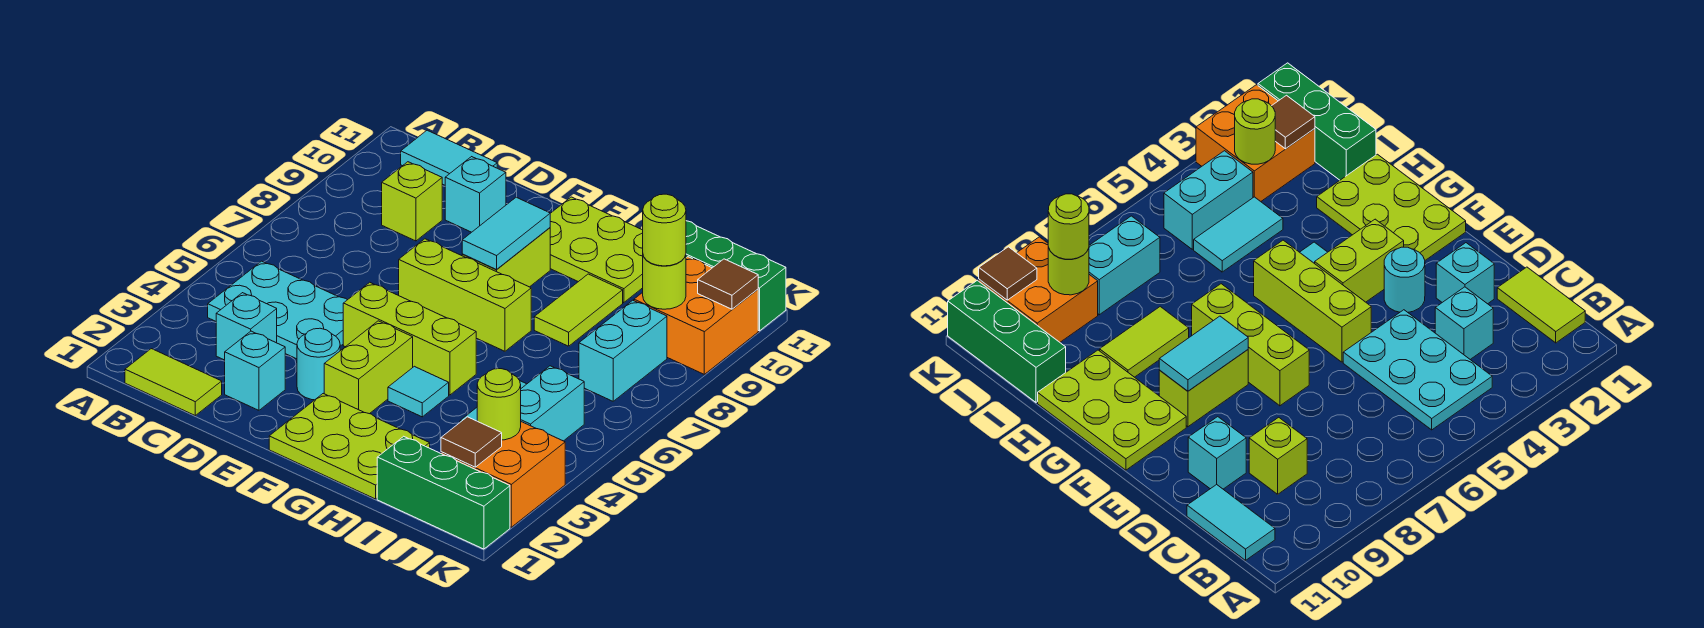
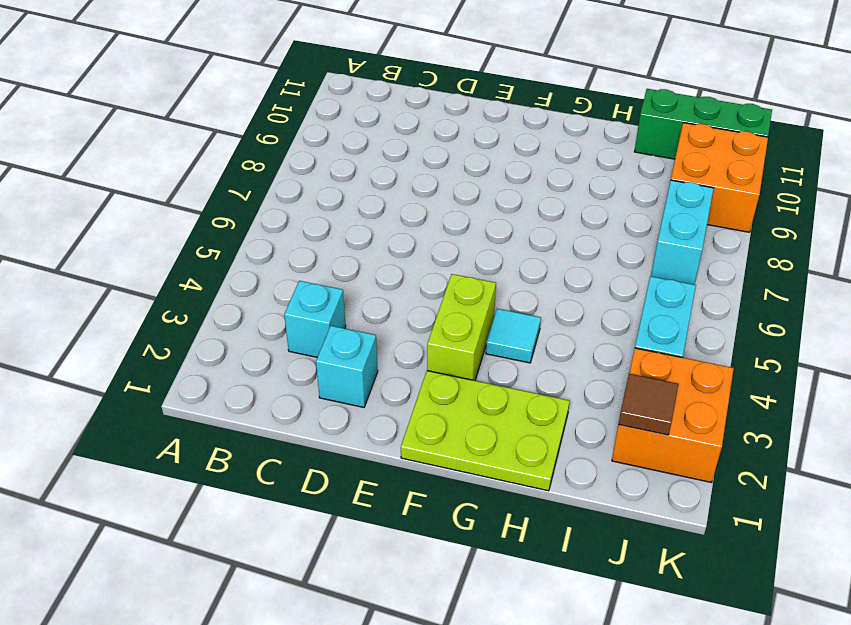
none -> lime 1x2 tile [125,349,222,415]
none -> cyan 2x3 plate [208,261,347,359]
none -> cyan 1x2 tile [401,130,497,185]

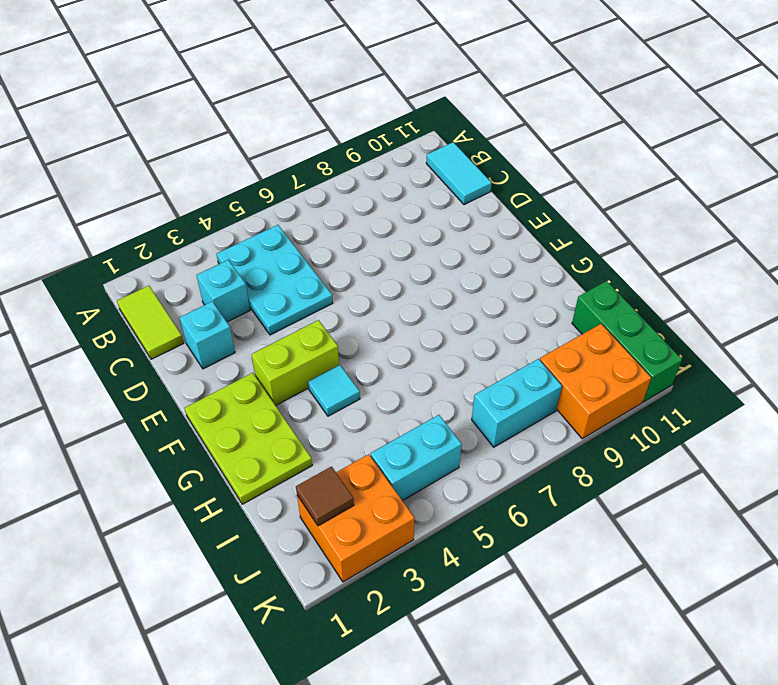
none -> lime 1x1 brick [382,162,442,241]
none -> cyan 1x1 brick [445,157,506,232]
none -> cyan 1x1 round brick [297,328,340,400]

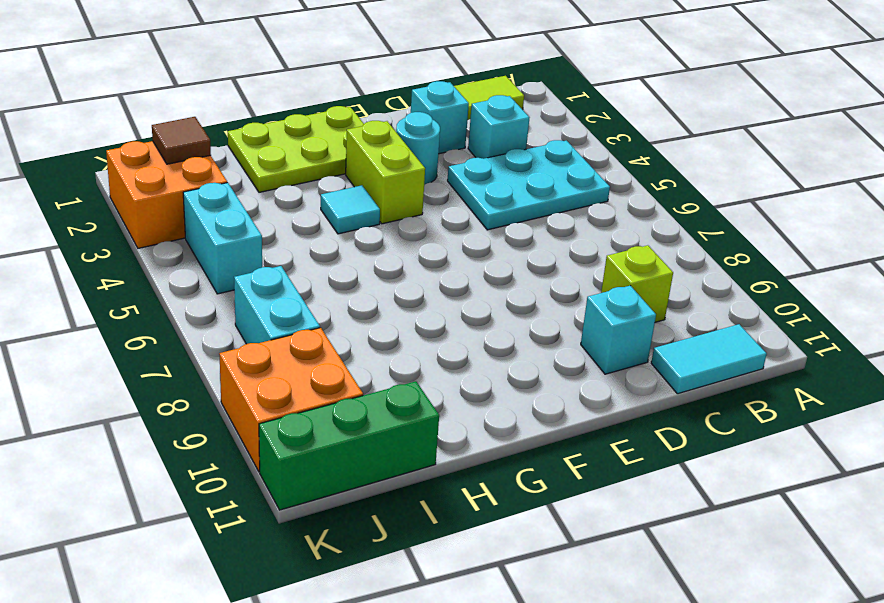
none -> lime 1x3 brick [343,282,476,395]
none -> lime 1x3 brick [399,239,531,351]
none -> lime 1x2 brick [462,228,550,287]

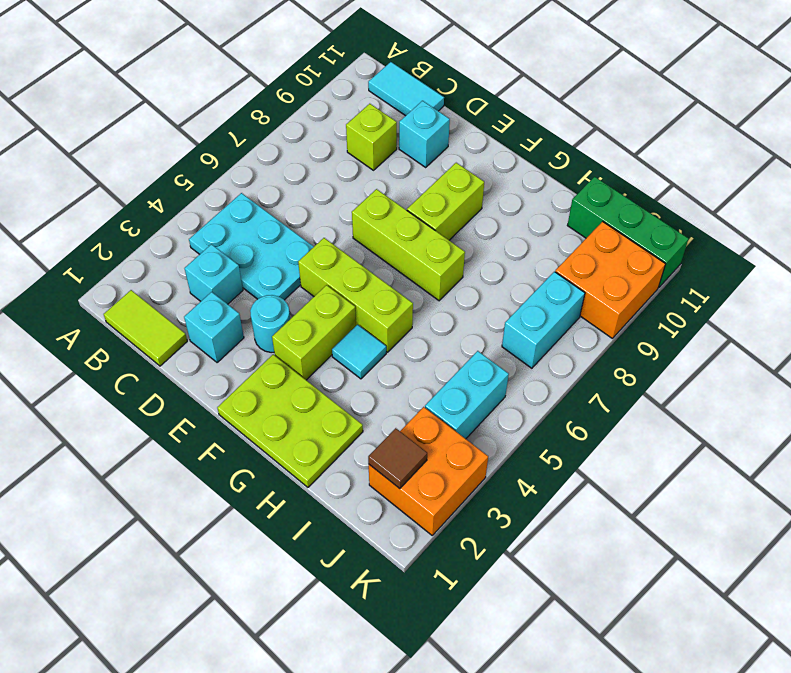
none -> lime 2x3 plate [550,197,643,303]
none -> lime 1x2 tile [534,274,623,346]
none -> green 1x3 brick [377,436,510,549]

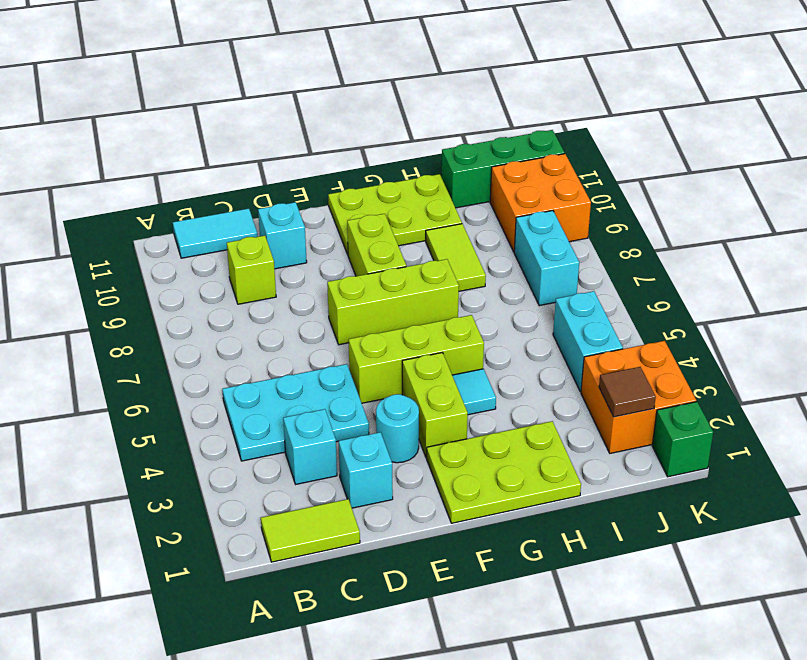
green 1x1 brick [652,402,713,477] -> green 1x3 brick [377,436,510,549]
none -> cyan 1x2 tile [1194,197,1283,272]
none -> cyan 1x2 tile [462,197,550,270]
none -> lime 1x1 round brick [477,369,521,440]

